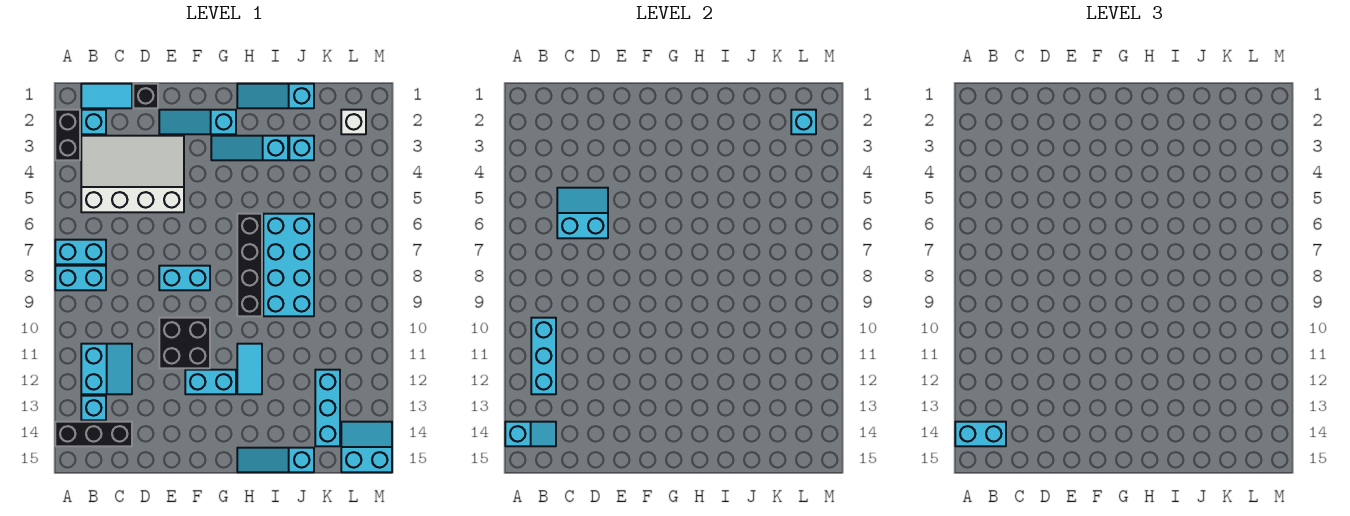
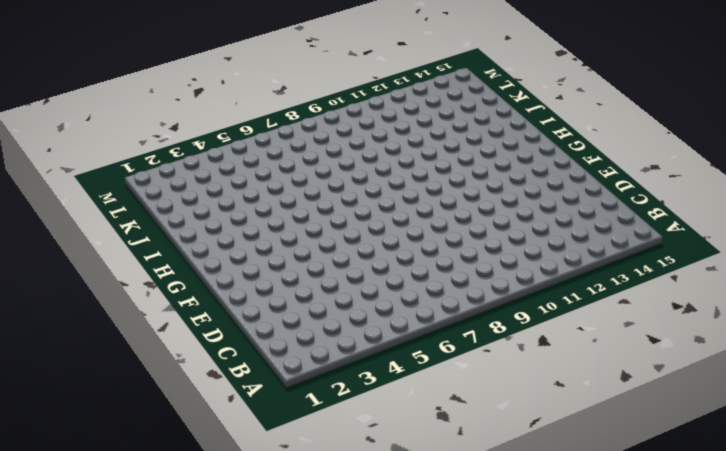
none -> black 1x2 brick [55,110,80,160]
none -> cyan 1x2 brick [55,240,106,264]
none -> cyan 1x2 brick [55,266,106,290]

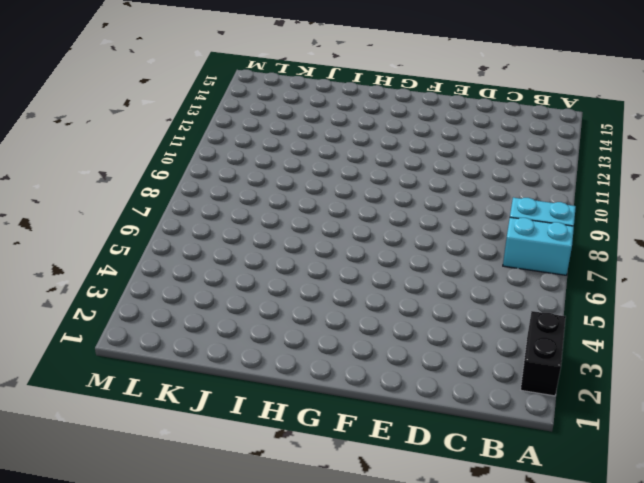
none -> black 1x3 brick [55,422,132,446]
none -> cyan 1x2 tile [81,84,132,108]
none -> cyan 1x1 brick [81,110,106,134]

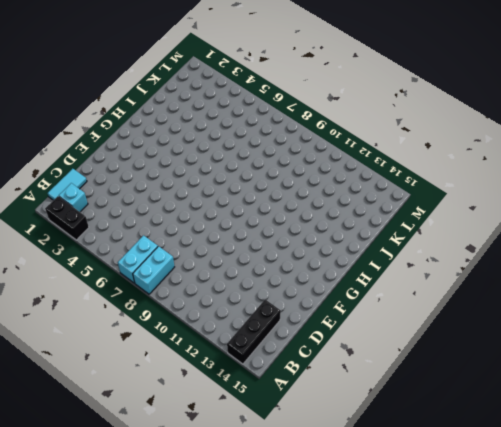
none -> white 3x4 slope [81,136,184,212]
none -> cyan 2x2 slope [81,344,132,394]
none -> cyan 1x1 brick [81,396,106,420]

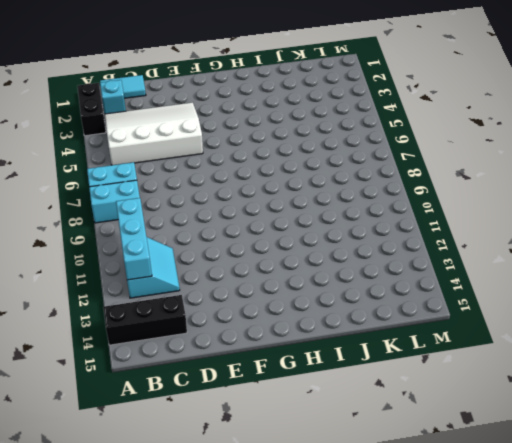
none -> cyan 1x1 brick [81,396,106,420]
none -> black 1x1 brick [133,84,158,108]
none -> cyan 1x3 slope [159,110,236,134]

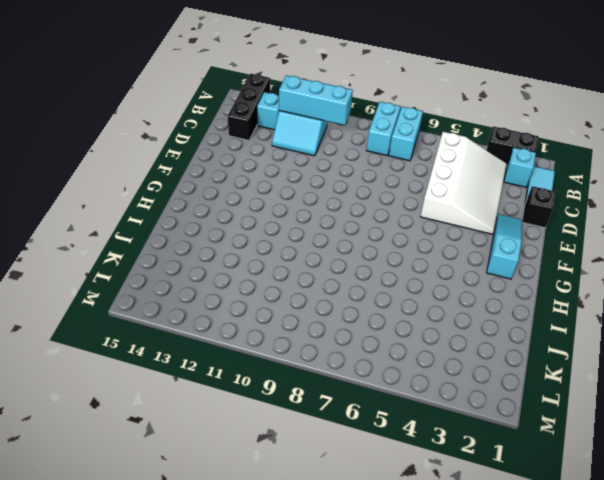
none -> cyan 1x2 brick [159,266,210,290]
none -> black 2x2 brick [159,318,210,368]
none -> cyan 1x2 brick [185,370,236,394]

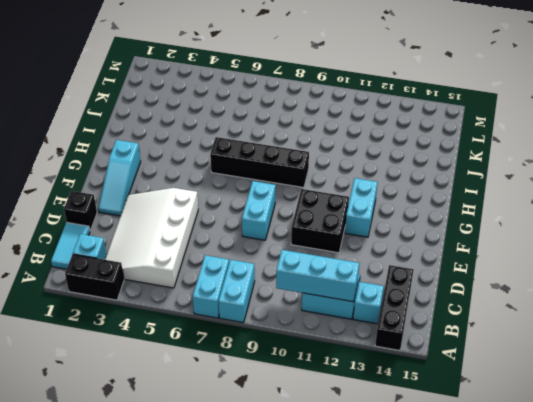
none -> cyan 1x3 slope [211,136,288,160]
none -> cyan 1x3 slope [237,84,314,108]
none -> cyan 1x2 tile [237,344,262,394]

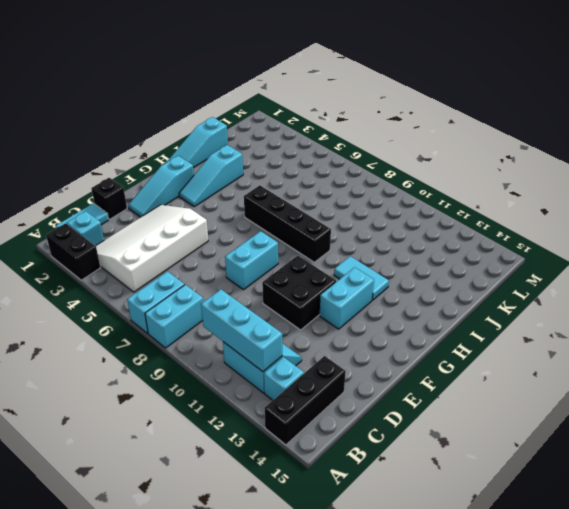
none -> cyan 1x3 slope [237,448,314,472]
none -> cyan 2x4 brick [263,214,314,316]
none -> cyan 1x1 brick [289,136,314,160]

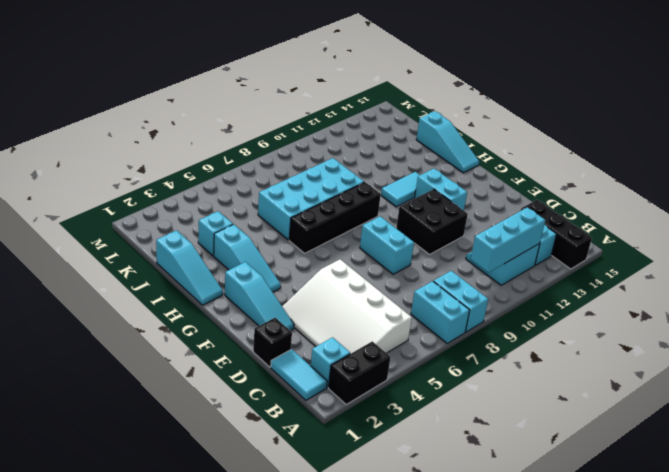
none -> cyan 1x3 brick [315,370,340,446]
none -> white 1x1 brick [341,110,366,134]
none -> cyan 2x2 slope [341,422,392,472]

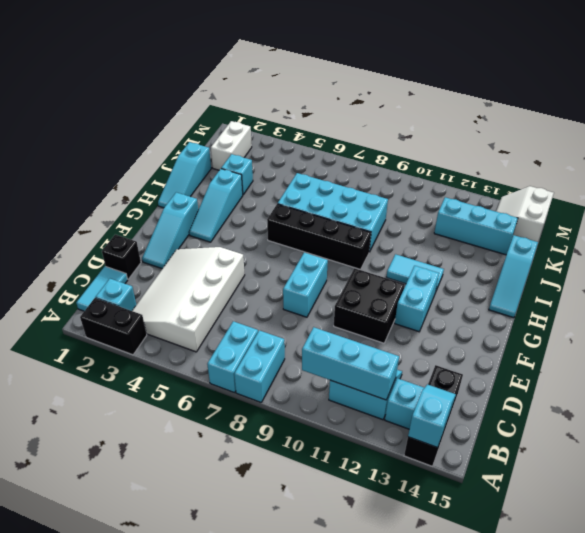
white 1x2 brick [211,121,252,170] -> white 1x1 brick [341,110,366,134]
white 2x2 slope [496,186,554,242] -> cyan 2x2 slope [341,422,392,472]
none -> cyan 2x2 slope [557,188,608,238]
none -> cyan 1x1 brick [791,110,816,134]
none -> cyan 1x2 brick [955,422,1006,446]

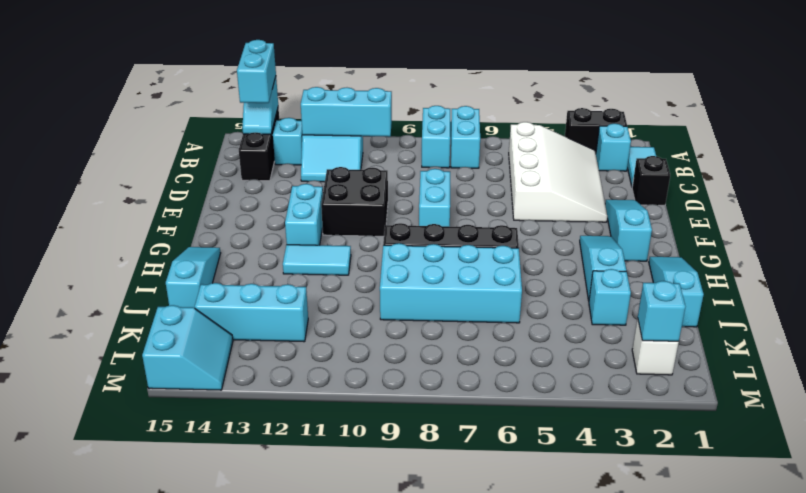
none -> cyan 2x2 slope [557,188,608,238]

